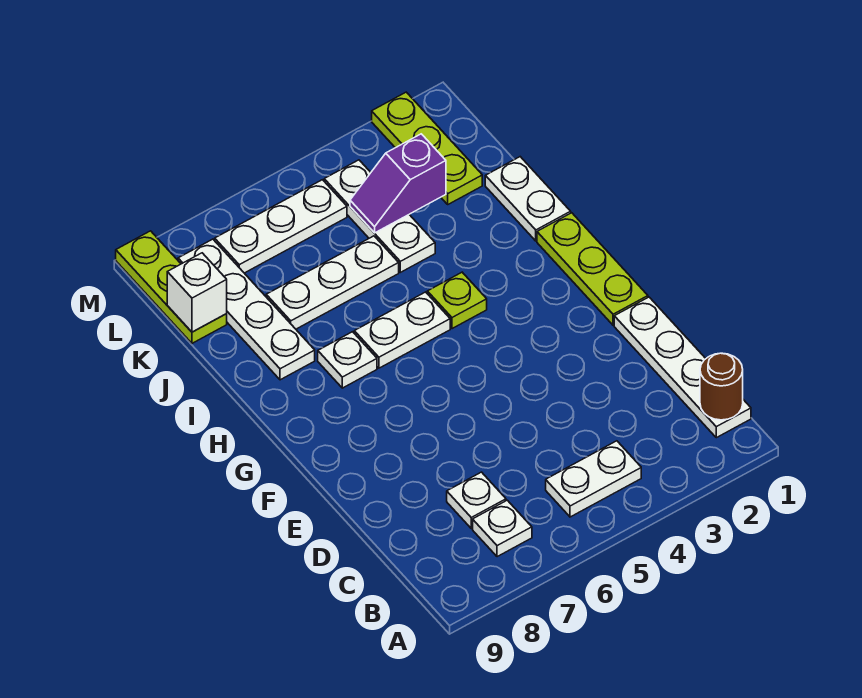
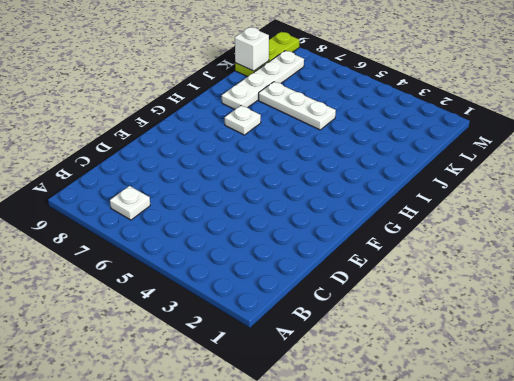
none -> white 1x4 plate [614,297,751,438]
none -> white 1x2 plate [546,441,641,517]
none -> white 1x1 plate [447,472,506,528]

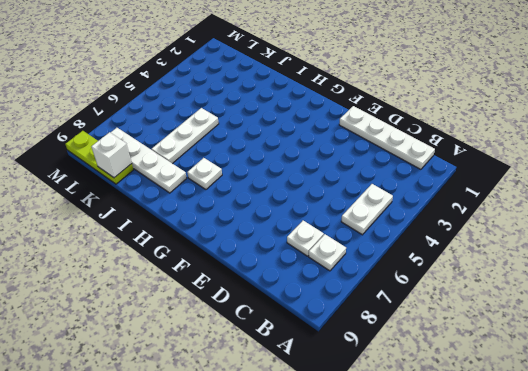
none -> lime 1x3 plate [537,213,648,325]
none -> lime 1x1 plate [427,272,487,329]
none -> white 1x2 plate [354,292,450,368]

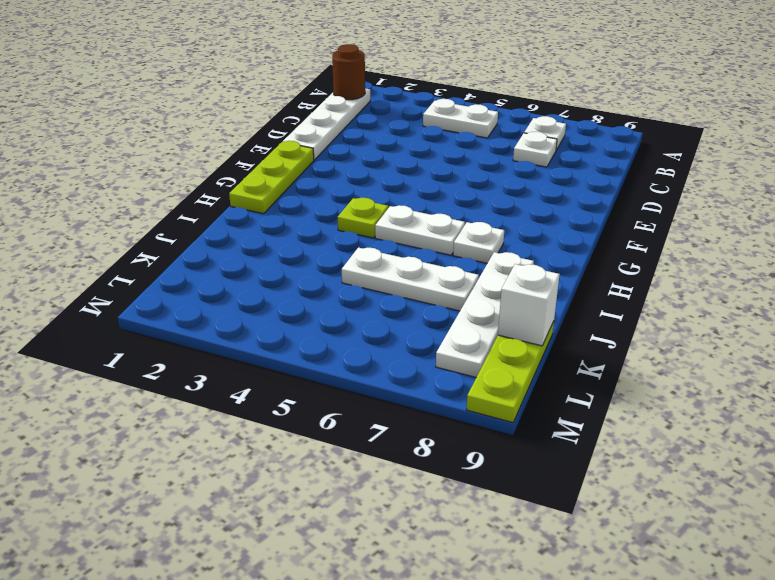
none -> white 1x2 plate [485,157,571,241]
none -> white 1x3 plate [324,160,435,272]
none -> lime 1x3 plate [372,92,482,204]

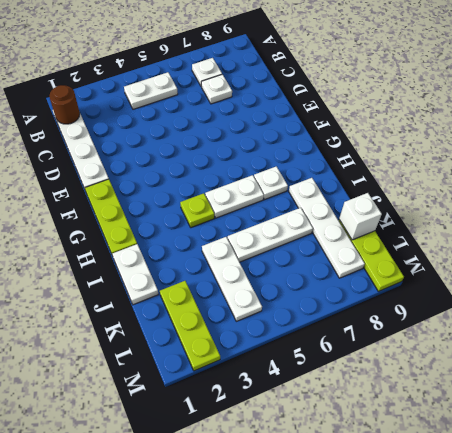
none -> white 1x3 plate [215,180,347,273]
none -> purple 1x2 slope [350,134,446,233]

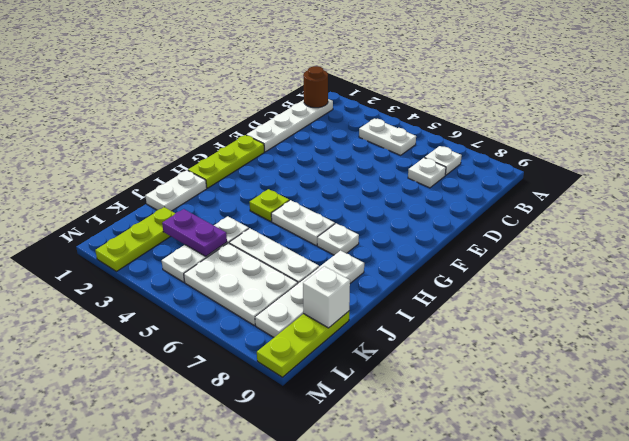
purple 1x2 plate [162,209,227,256] -> purple 1x2 slope [350,134,446,233]
white 2x3 plate [184,243,298,325] -> white 1x3 plate [215,180,347,273]

